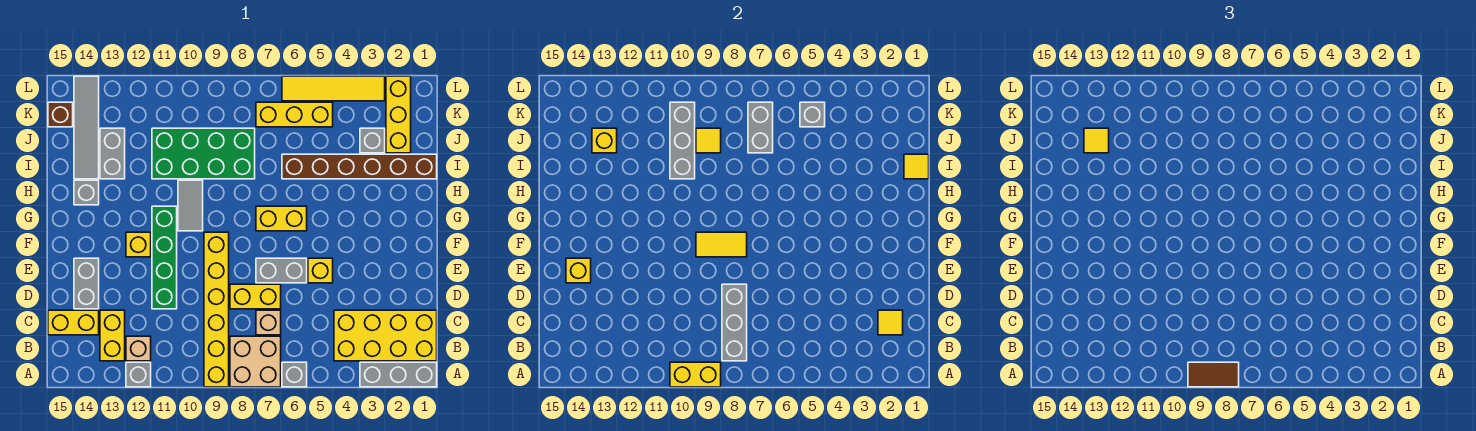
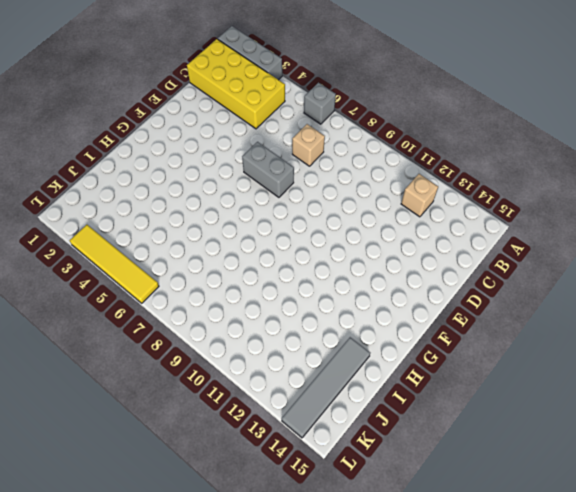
none -> tan 2x2 brick [230,336,281,387]
none -> yellow 1x6 brick [204,232,229,387]
none -> grey 1x1 brick [126,362,151,387]
none -> yellow 1x2 brick [100,310,125,361]

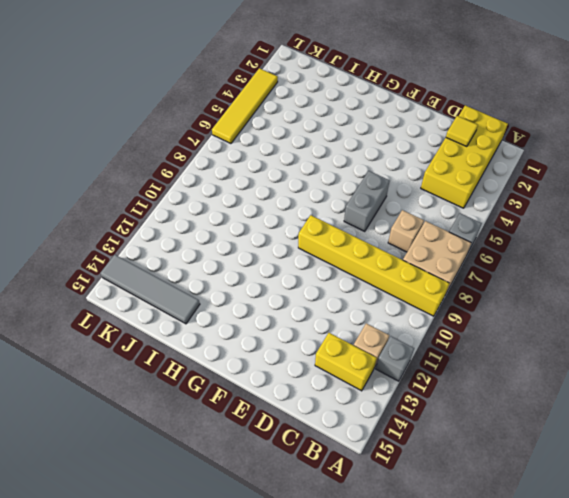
none -> grey 1x3 brick [360,362,437,387]
none -> yellow 1x2 brick [48,310,99,335]
none -> yellow 1x2 brick [230,284,281,309]
none -> green 1x4 brick [152,206,177,309]

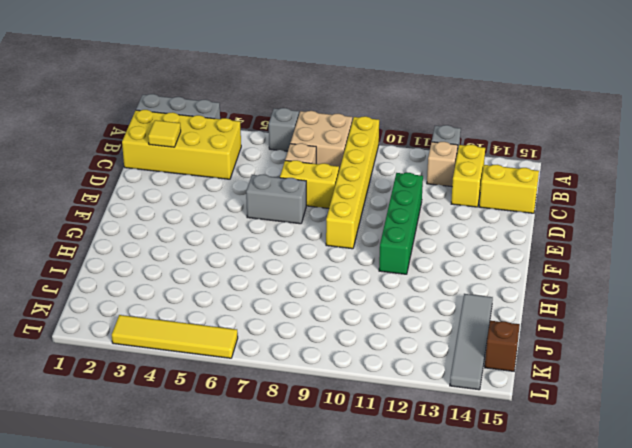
none -> grey 1x2 brick [74,258,99,309]
none -> yellow 1x1 brick [308,258,333,283]
none -> yellow 1x1 brick [126,232,151,257]
none -> yellow 1x2 brick [256,206,307,231]

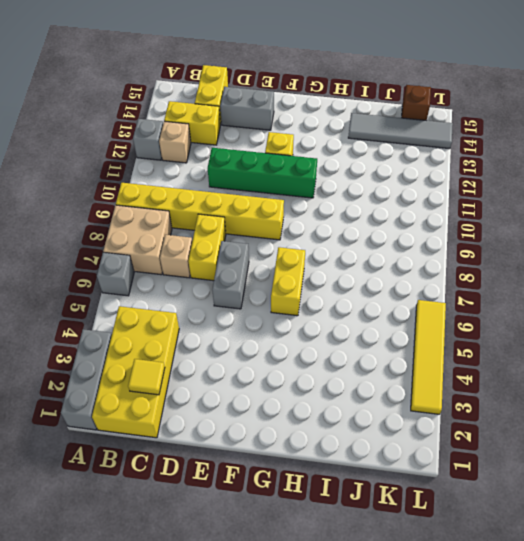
none -> yellow 1x1 brick [308,258,333,283]
none -> grey 1x2 tile [178,180,203,231]
none -> grey 1x1 brick [74,180,99,205]
none -> brown 1x6 brick [282,154,437,179]

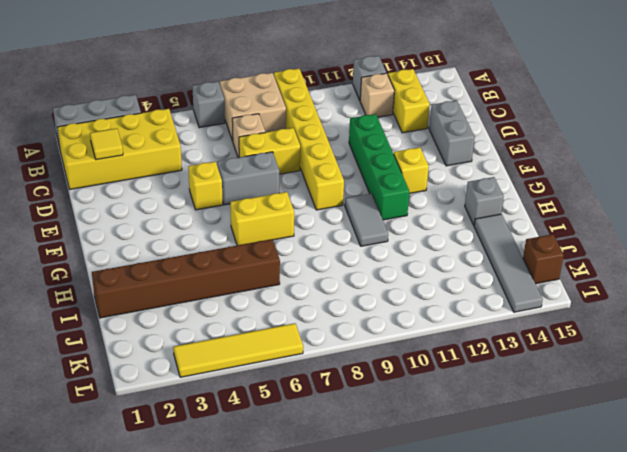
none -> yellow 1x2 brick [48,310,99,335]
none -> green 2x4 brick [152,128,255,179]
none -> grey 1x2 brick [100,128,125,179]
none -> yellow 1x3 brick [386,76,411,153]

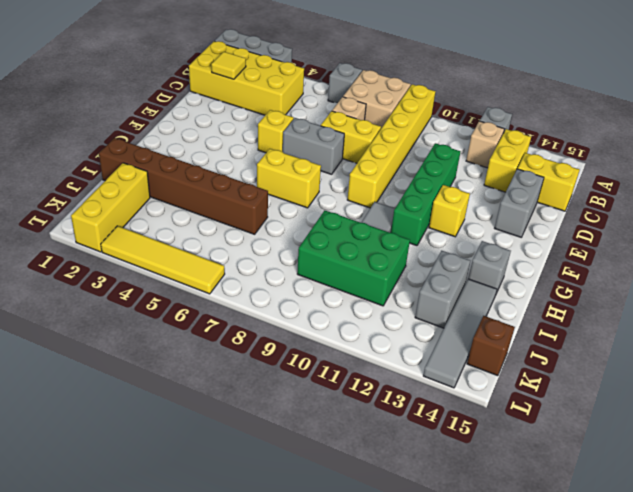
green 2x3 brick [297,211,410,306] -> green 2x4 brick [152,128,255,179]
none -> grey 1x1 brick [360,128,385,153]
none -> yellow 1x3 brick [256,102,333,127]
none -> yellow 1x2 brick [670,362,721,387]
none -> grey 1x3 brick [722,284,747,361]

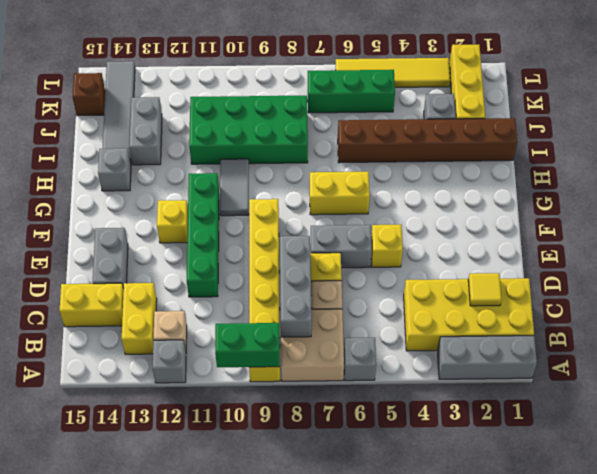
green 1x2 brick [215,323,280,368] -> yellow 1x2 brick [670,362,721,387]
green 1x3 brick [308,70,395,113] -> yellow 1x3 brick [256,102,333,127]
none -> yellow 1x1 brick [566,258,591,283]
none -> yellow 1x2 tile [696,232,747,257]
none -> yellow 1x1 tile [904,154,929,179]
none -> grey 1x3 brick [670,102,695,179]

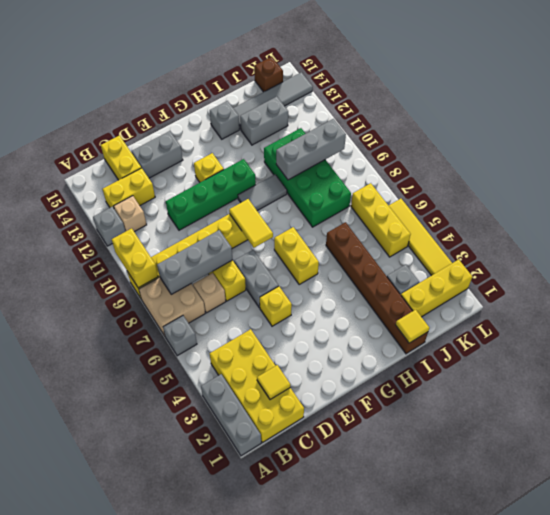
none -> yellow 1x1 brick [566,258,591,283]
none -> grey 1x2 brick [748,102,773,153]
none -> yellow 1x1 tile [696,128,721,153]
none -> yellow 1x1 brick [592,128,617,153]

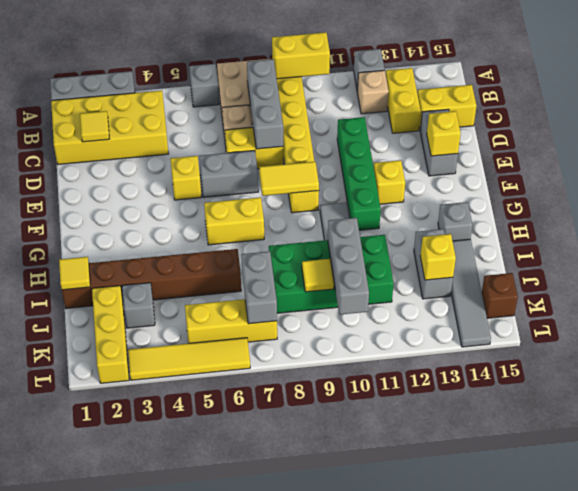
none -> grey 1x1 brick [800,102,825,127]
none -> brown 1x2 tile [1188,362,1239,387]
none -> yellow 1x1 tile [1084,128,1109,153]

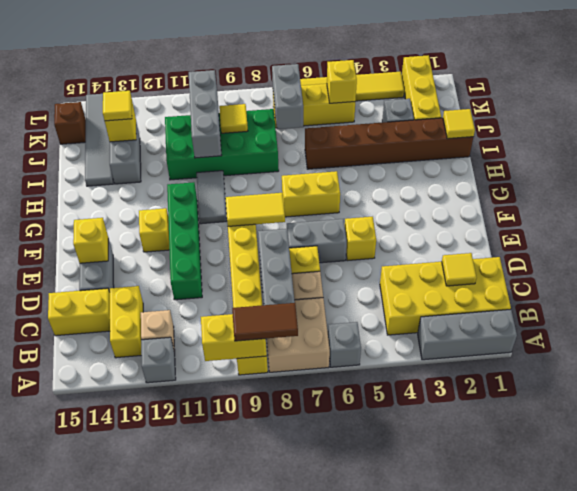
yellow 1x1 brick [327,60,357,103] -> grey 1x1 brick [800,102,825,127]
none -> grey 1x1 brick [74,180,99,205]

